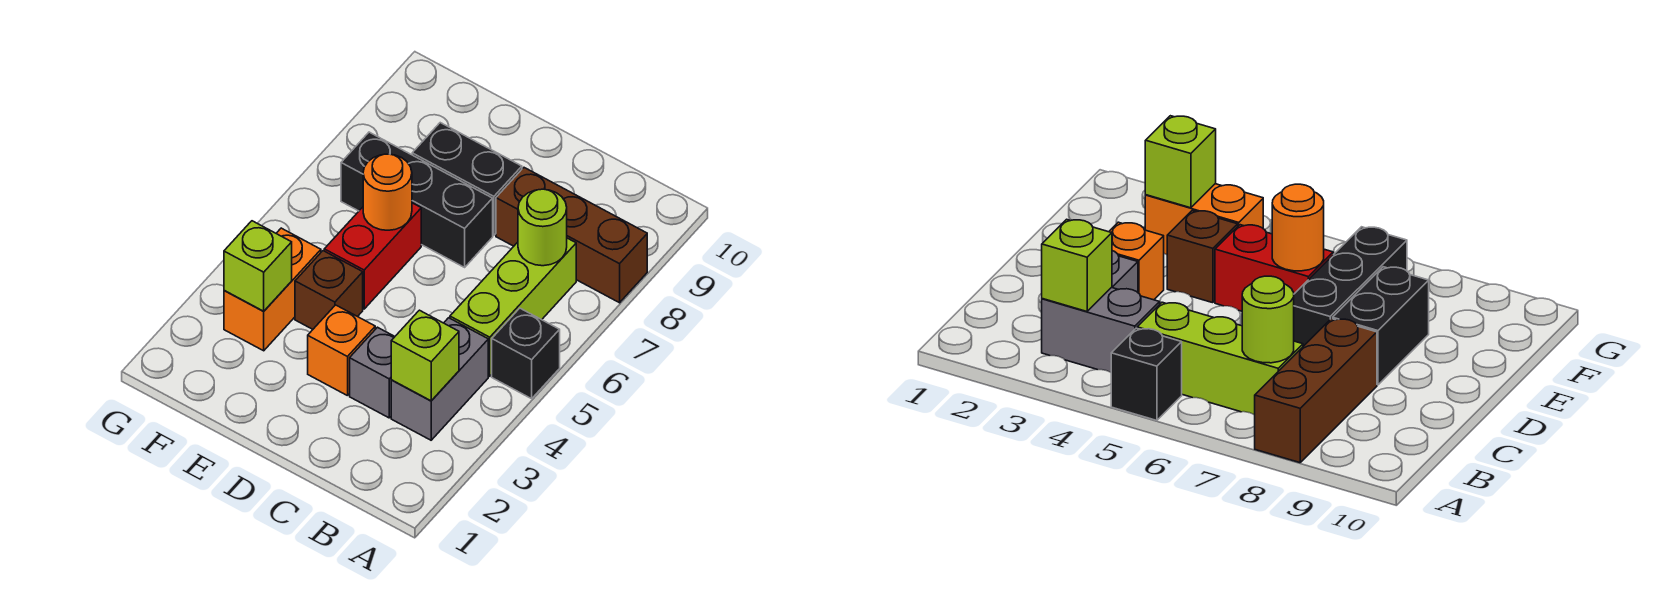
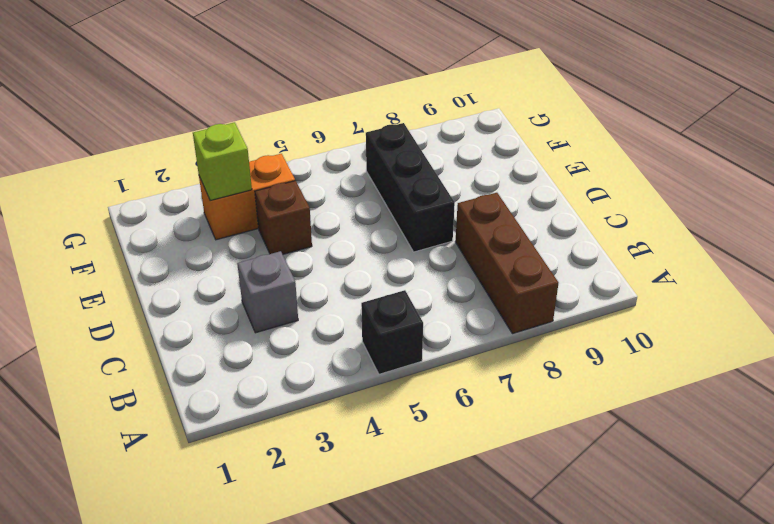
none -> grey 1x2 brick [391,318,488,440]
none -> lime 1x3 brick [450,238,576,376]
none -> orange 1x1 brick [308,305,375,396]

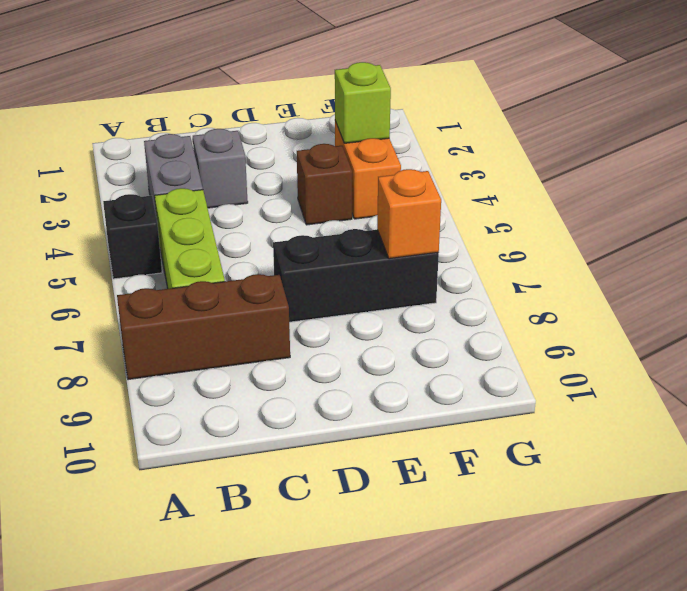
orange 1x1 brick [377,169,441,259] -> orange 1x1 brick moved to [308,305,375,396]
none -> black 1x2 brick [412,123,522,235]
none -> red 1x2 brick [324,203,421,309]
none -> lime 1x1 brick [391,310,459,401]

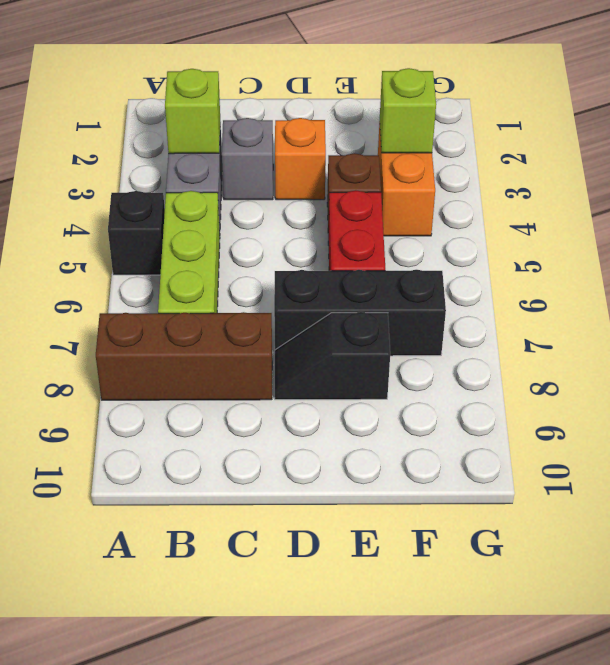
black 1x2 slope [275,312,390,400] -> black 1x2 brick [412,123,522,235]
none -> lime 1x1 round brick [518,189,567,266]
none -> orange 1x1 round brick [363,154,412,230]

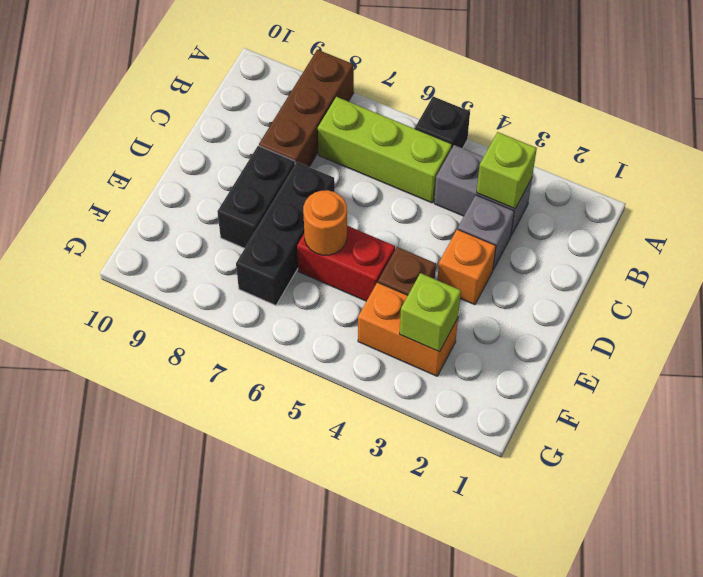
none -> lime 1x1 round brick [518,189,567,266]

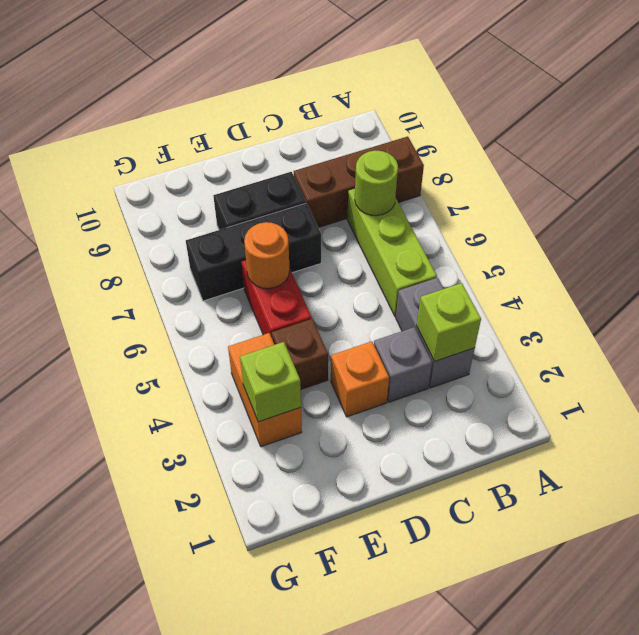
none -> black 1x1 brick [492,308,560,399]

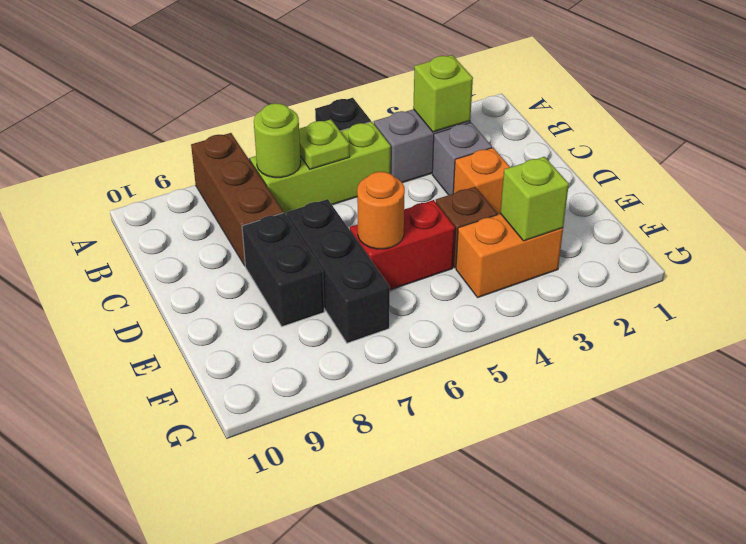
lime 1x1 plate [299,119,350,169] -> none

